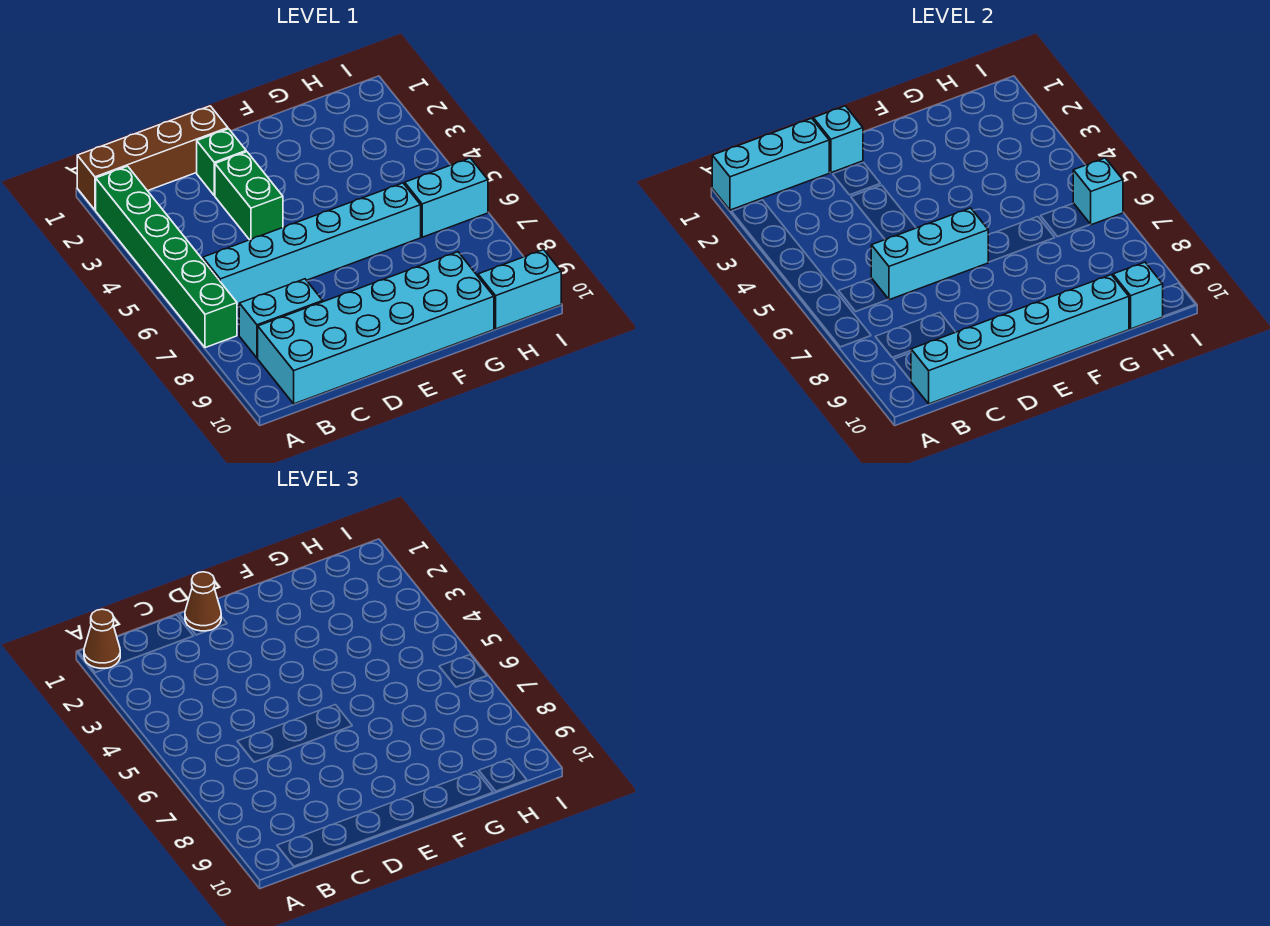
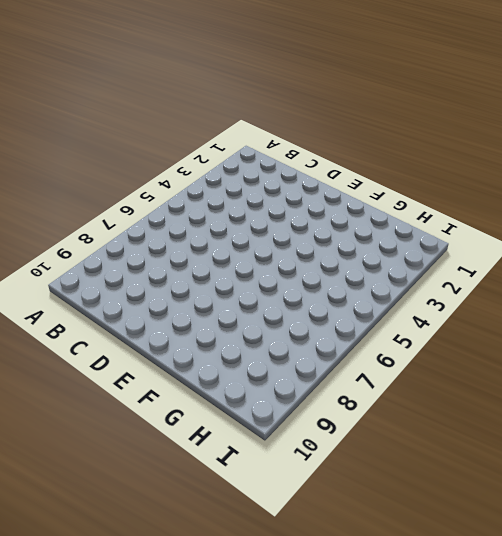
none -> brown 1x4 brick [77,106,228,210]
none -> green 1x6 brick [96,166,237,348]
none -> cyan 1x6 brick [203,183,421,306]

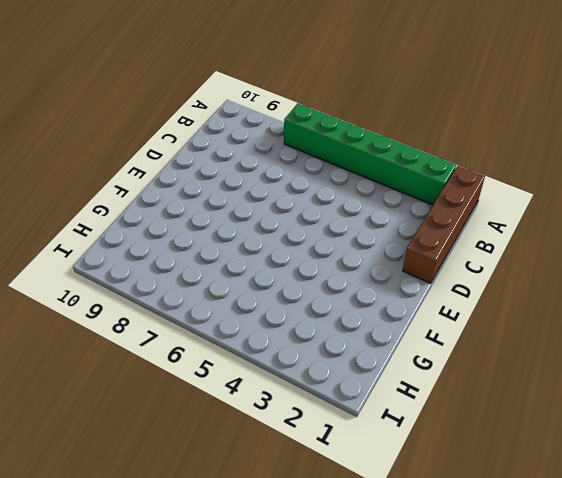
none -> cyan 1x6 brick [203,183,421,306]
none -> cyan 1x2 brick [239,279,323,358]
none -> cyan 2x6 brick [258,252,494,404]

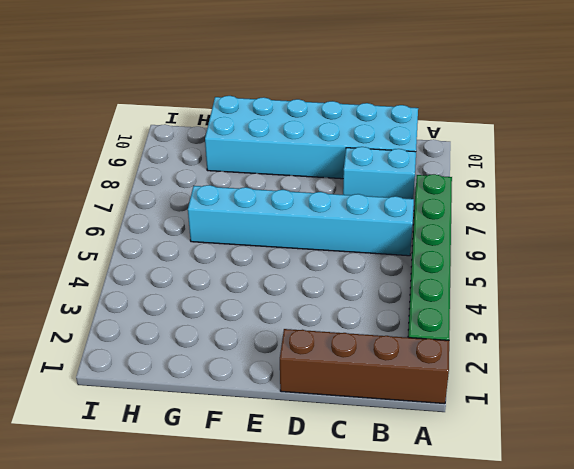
none -> green 1x1 brick [197,129,246,195]
none -> green 1x2 brick [215,152,283,240]
none -> cyan 1x2 brick [405,158,488,237]

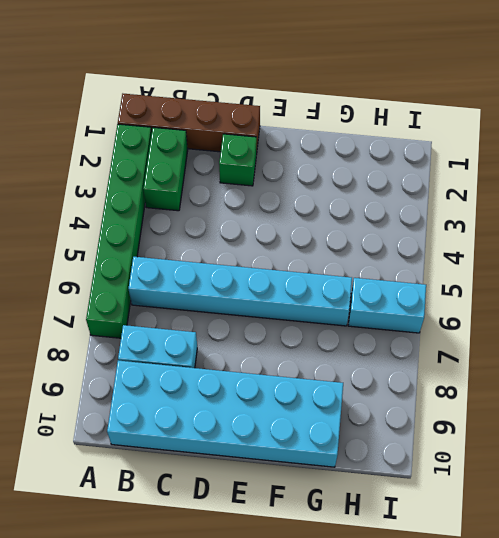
green 1x2 brick [143,127,188,211] -> green 1x2 brick moved to [215,152,283,240]
none -> cyan 1x2 brick [478,250,561,329]
none -> cyan 1x3 brick [712,118,829,210]
none -> cyan 1x6 brick [911,275,1129,404]

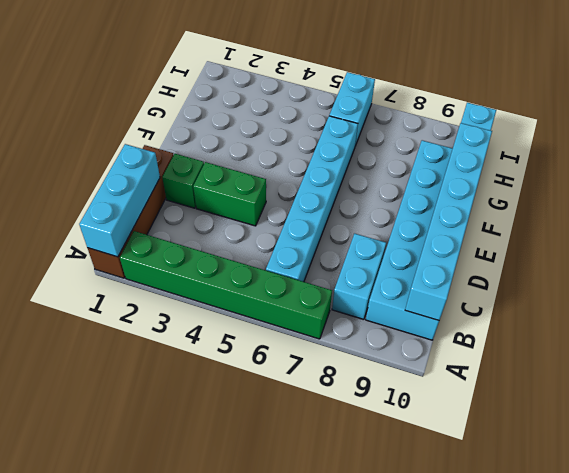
none -> cyan 1x3 brick [871,208,988,300]
none -> cyan 1x1 brick [813,106,863,173]
none -> cyan 1x1 brick [1113,262,1163,329]

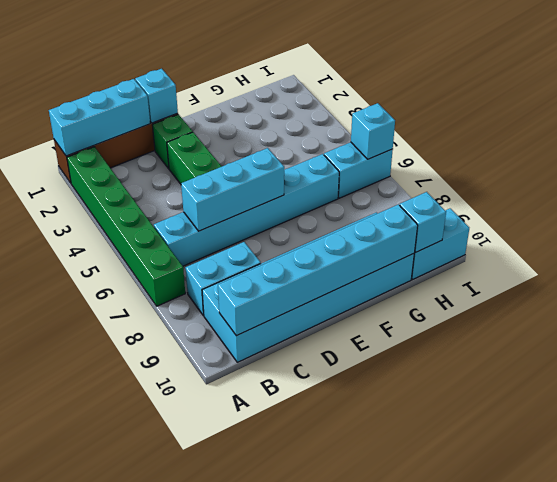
none -> brown 1x1 cone [84,609,120,668]
none -> brown 1x1 cone [185,572,221,631]

